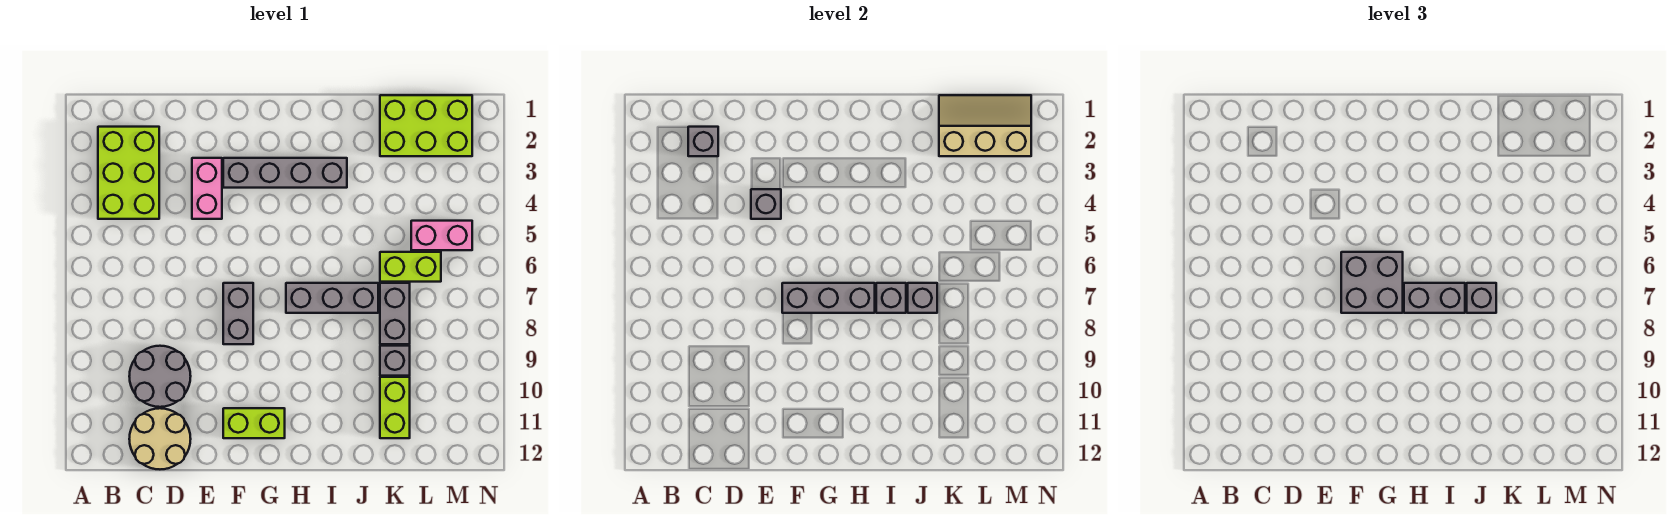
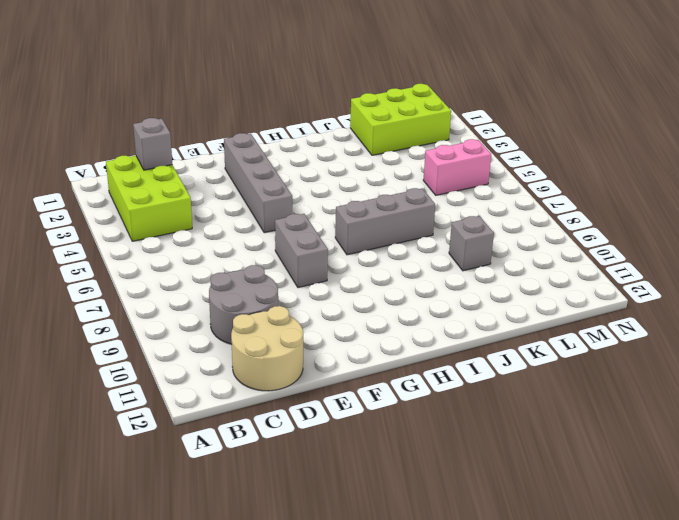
grey 1x4 brick [224,133,292,233] -> grey 1x4 brick turned to [223,158,347,188]
none -> pink 1x2 brick [192,158,222,219]
none -> lime 1x2 brick [223,408,285,438]
none -> lime 1x2 brick [380,252,441,282]

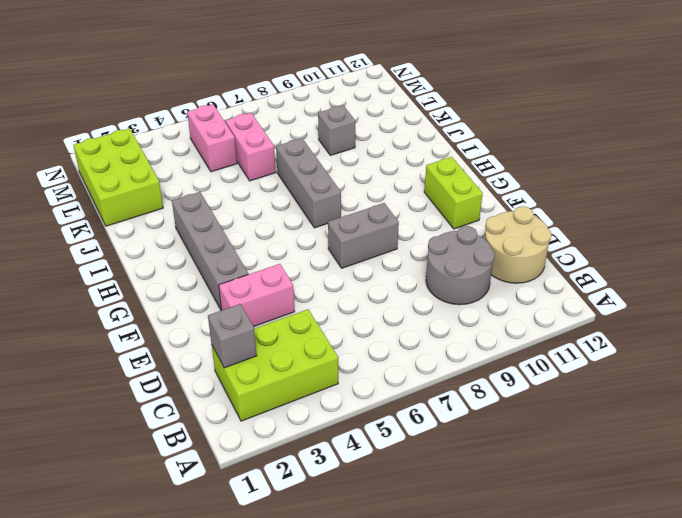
pink 1x2 brick [225,113,276,181] -> lime 1x2 brick [380,252,441,282]
none -> grey 1x2 brick [380,283,410,344]
none -> lime 1x2 brick [380,377,410,438]
none -> grey 1x1 brick [751,189,781,219]

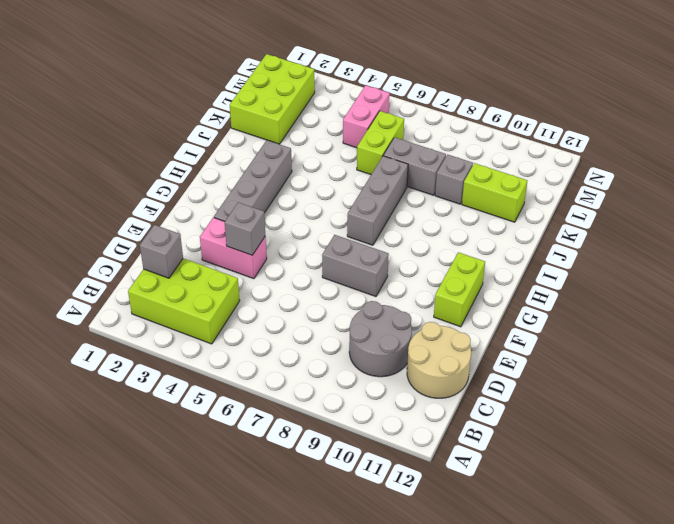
none -> grey 1x3 brick [782,283,875,313]
none -> grey 1x1 brick [876,283,906,313]
none -> grey 1x1 brick [908,283,937,313]

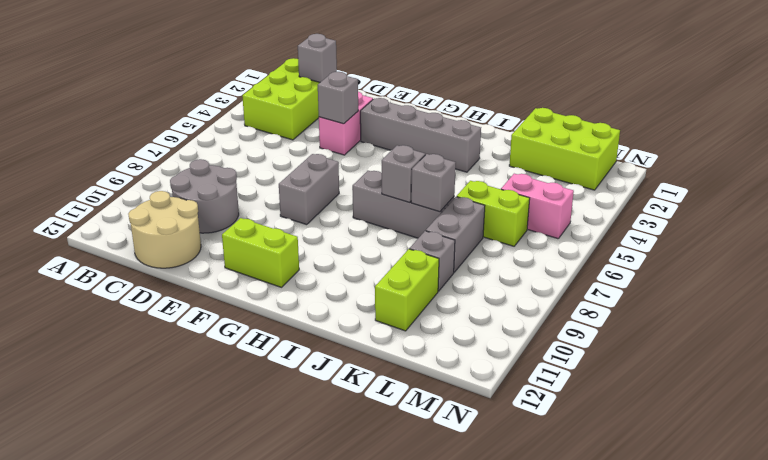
none -> grey 1x3 brick [782,283,875,313]
none -> tan 2x3 slope [939,95,1031,156]
none -> grey 2x2 brick [1341,252,1403,313]

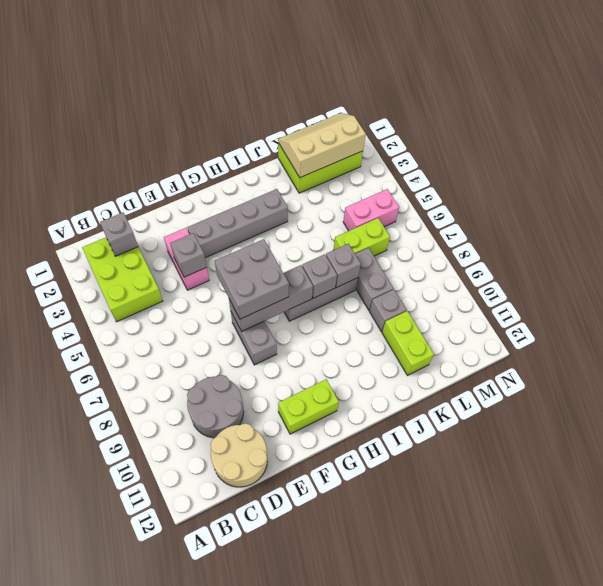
none -> grey 1x2 brick [1404,283,1465,313]
none -> grey 1x1 brick [1467,283,1496,313]

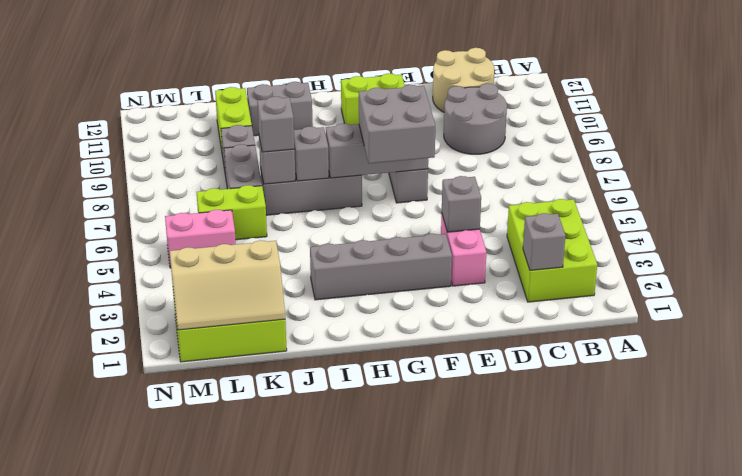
grey 1x2 brick [247,82,313,136] -> grey 1x2 brick moved to [1404,283,1465,313]

